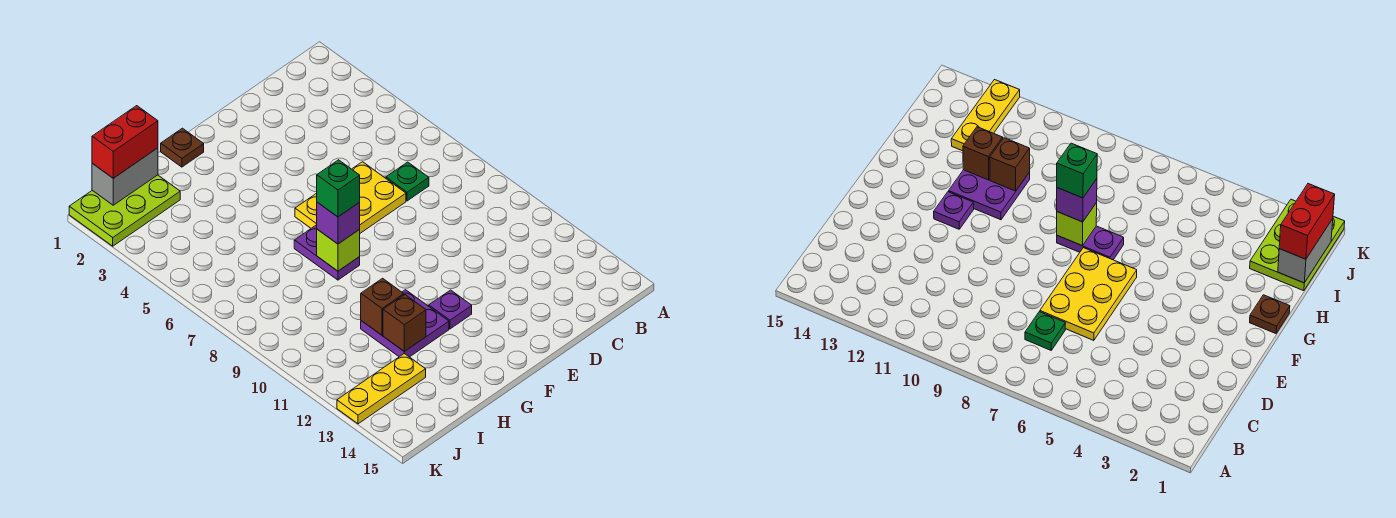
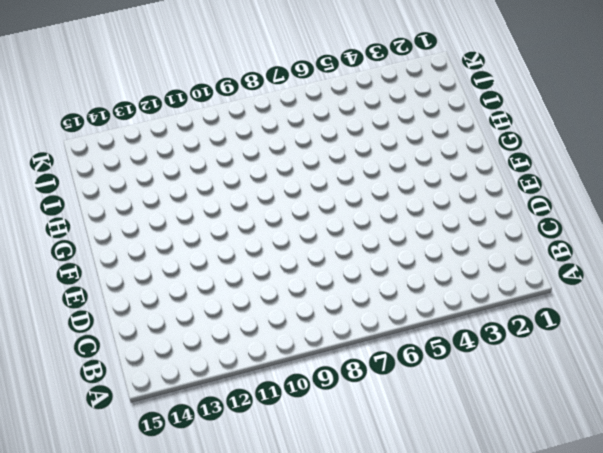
none -> green 1x1 plate [386,162,429,201]
none -> yellow 2x3 plate [295,162,406,233]
none -> purple 1x1 plate [429,290,472,329]

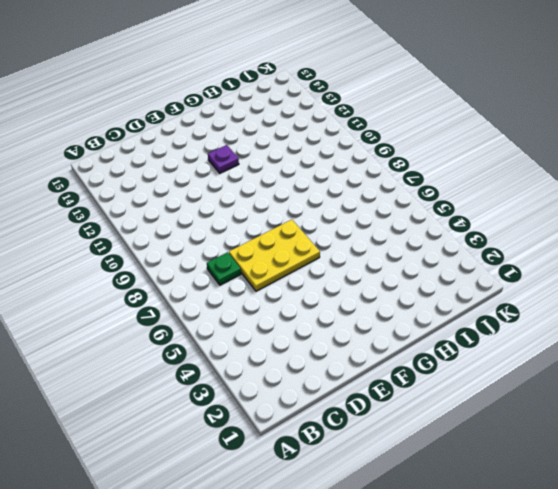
none -> brown 1x1 plate [161,128,204,167]
none -> purple 1x2 plate [294,225,360,280]
none -> purple 2x2 plate [361,290,449,357]

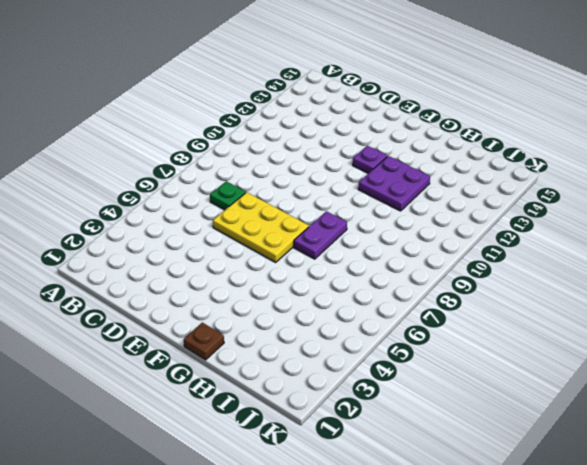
none -> lime 2x3 plate [69,175,180,246]
none -> yellow 1x3 plate [337,354,426,424]
none -> lime 1x1 brick [317,229,360,271]

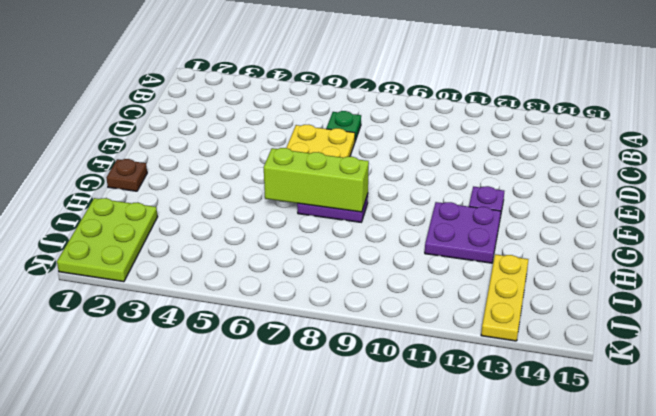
lime 1x3 brick [264,148,369,212] -> lime 1x1 brick [317,229,360,271]
none -> brown 1x1 brick [361,278,404,335]
none -> brown 1x1 brick [383,295,426,351]
none -> grey 1x2 brick [92,148,158,205]

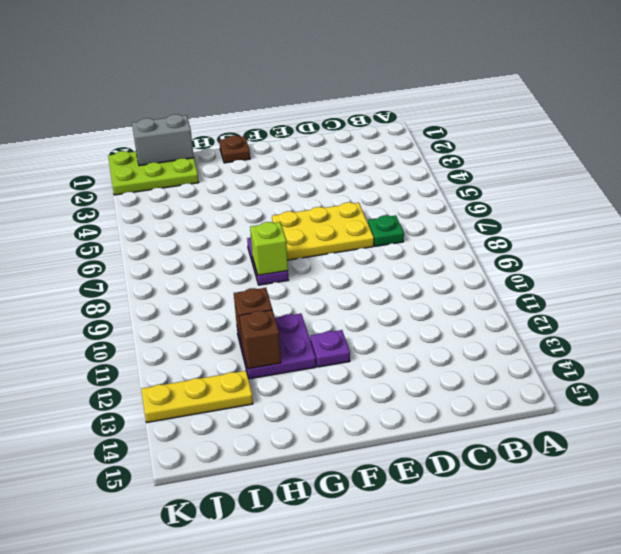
none -> purple 1x1 brick [317,202,360,244]
none -> red 1x2 brick [92,106,158,178]
none -> green 1x1 brick [317,160,360,217]

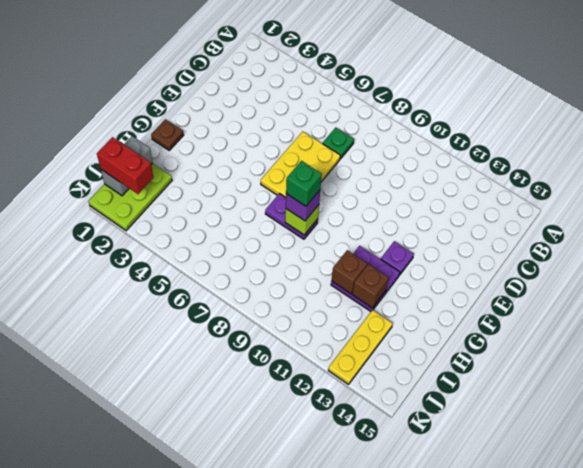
red 1x2 brick [97,137,153,194] -> red 1x2 brick turned to [92,106,158,178]

